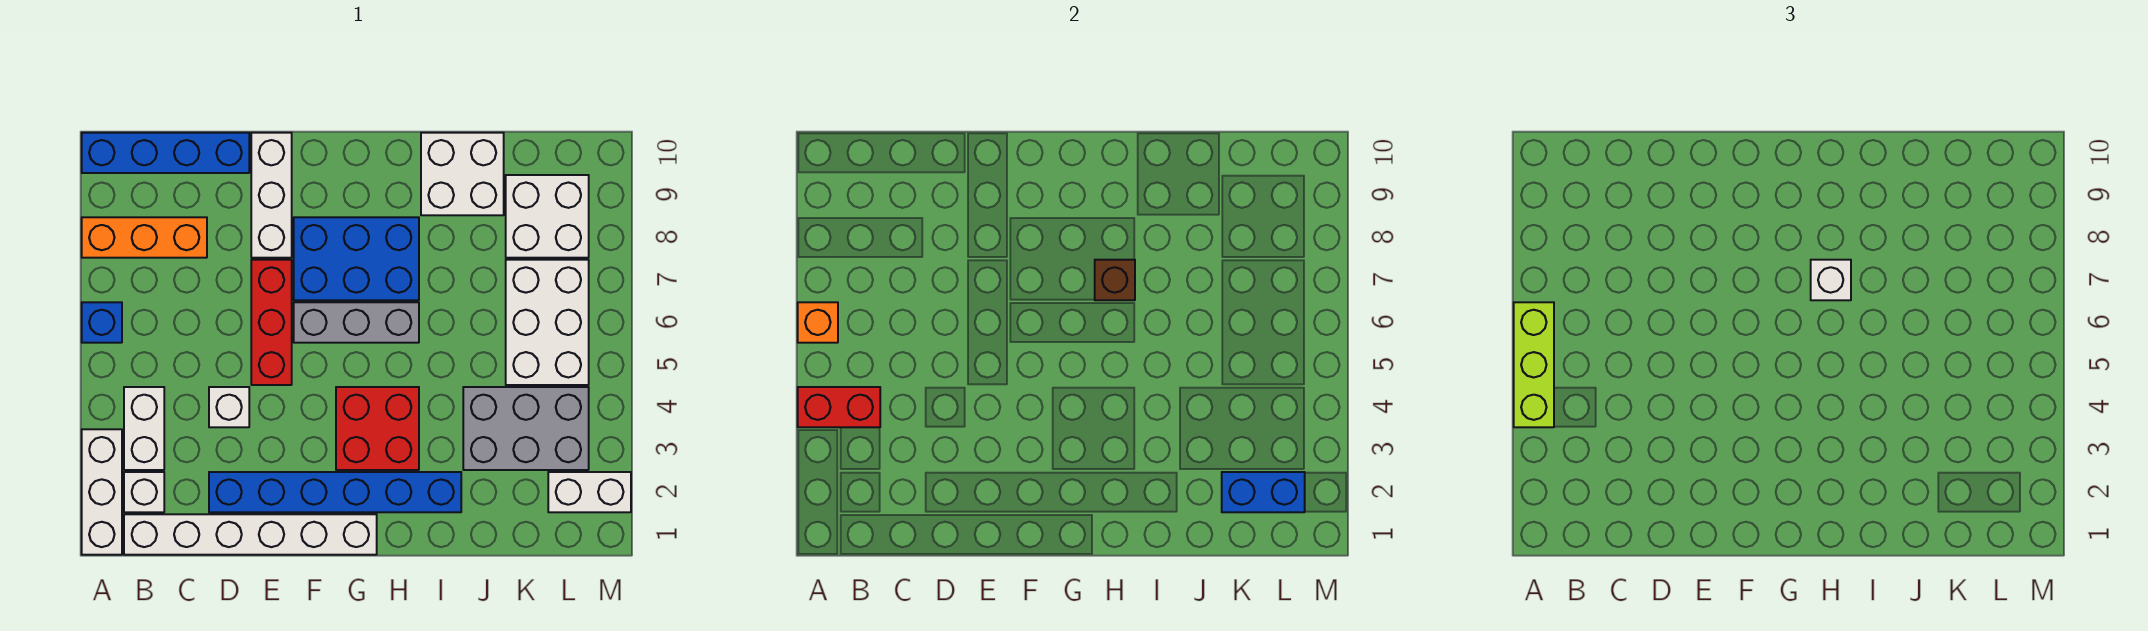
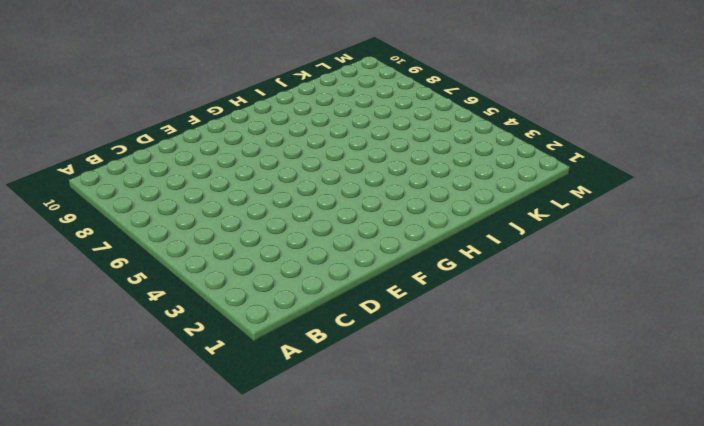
none -> white 1x3 brick [82,429,122,555]
none -> blue 1x1 brick [82,302,122,343]
none -> orange 1x3 brick [82,217,207,258]

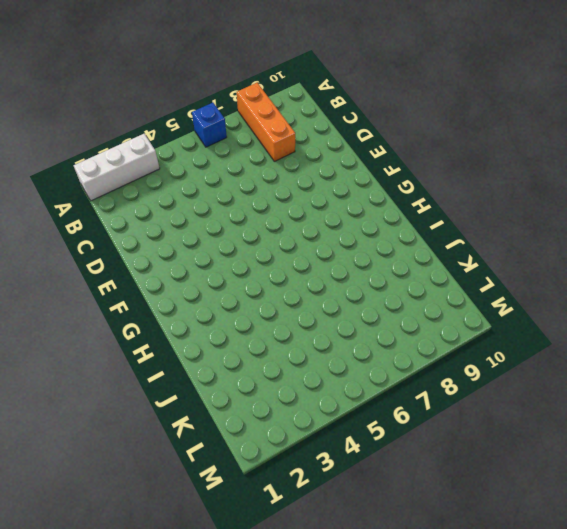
none -> blue 1x4 brick [82,133,249,173]
none -> white 1x6 brick [124,514,377,555]
none -> white 1x1 brick [124,472,164,512]

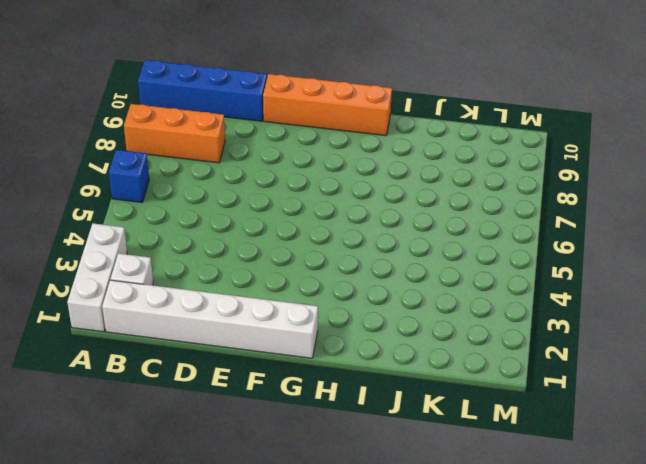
orange 1x4 brick [263,74,392,136] -> white 1x3 brick [251,133,292,258]
none -> white 1x2 brick [124,387,164,470]
none -> blue 1x6 brick [209,472,461,512]
none -> white 1x1 brick [209,387,249,427]

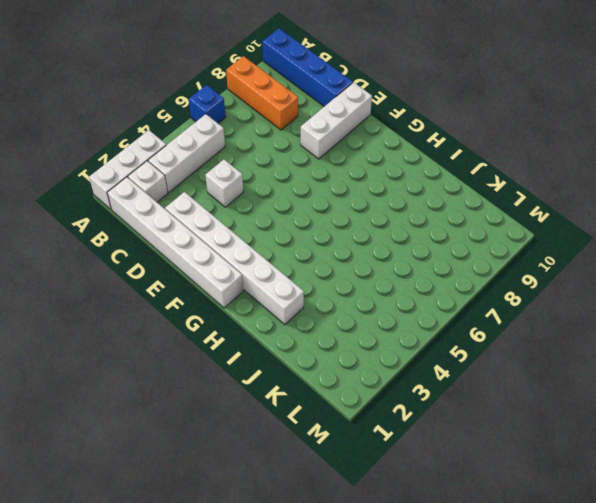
white 1x3 brick [148,114,225,192] -> white 1x2 brick [124,387,164,470]
white 1x6 brick [165,192,304,325] -> blue 1x6 brick [209,472,461,512]
none -> red 1x3 brick [251,260,292,385]
none -> grey 1x3 brick [294,302,419,343]
none -> blue 2x3 brick [294,217,419,300]

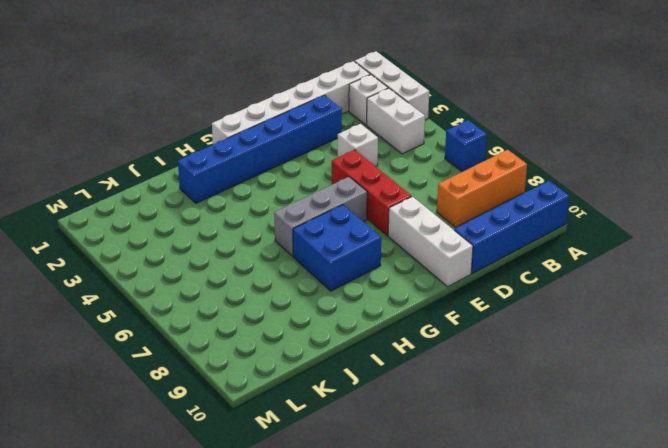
blue 2x2 brick [293,205,381,291] -> blue 2x3 brick [294,217,419,300]
none -> red 2x2 brick [336,387,419,470]
none -> white 2x2 brick [421,133,504,215]
none -> grey 2x3 brick [463,387,589,470]

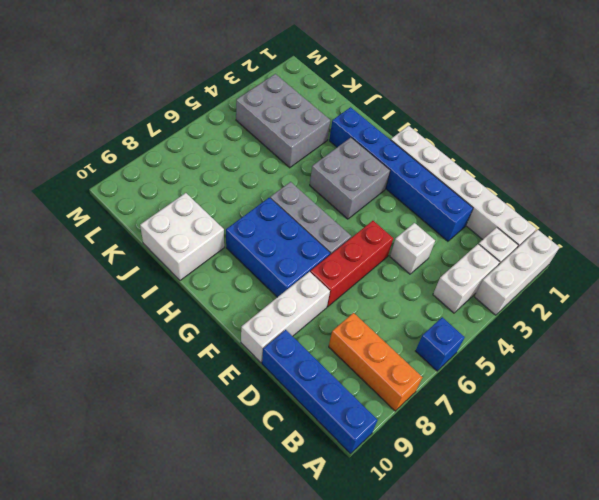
grey 2x2 brick [310,138,390,219] -> red 2x2 brick [336,387,419,470]
none -> white 2x3 brick [506,260,589,385]
none -> white 2x2 brick [506,175,589,258]
none -> white 1x2 brick [548,472,631,512]

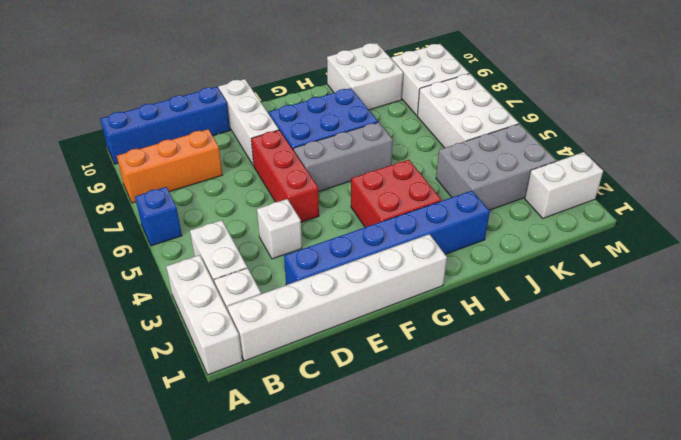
none -> red 1x2 brick [798,387,880,427]
none -> orange 1x1 brick [798,302,838,343]
none -> brown 1x1 brick [1095,260,1135,300]

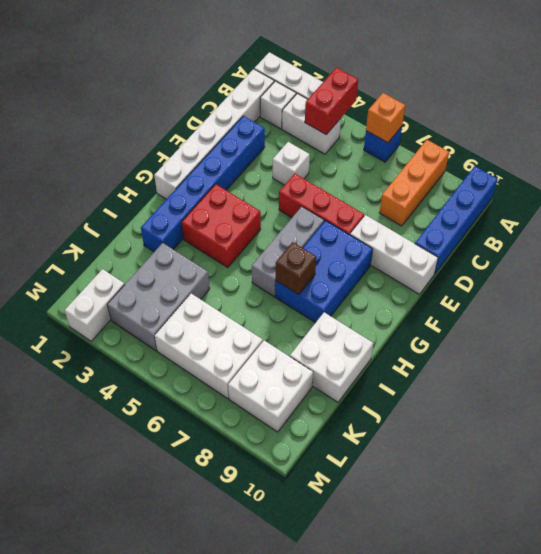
none -> blue 1x2 brick [1222,472,1305,512]
none -> lime 1x3 brick [1514,302,1554,427]
none -> white 1x1 brick [1811,260,1851,300]

